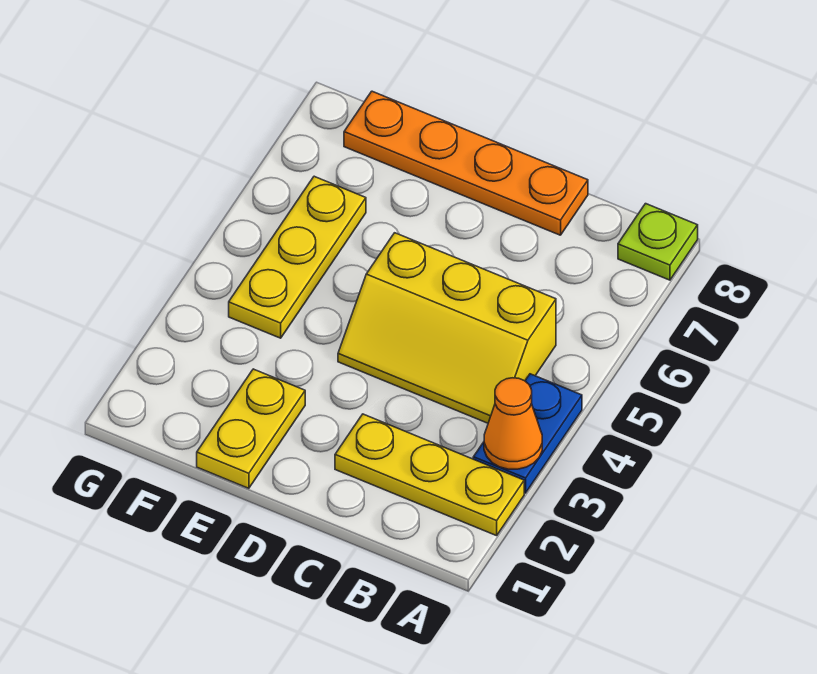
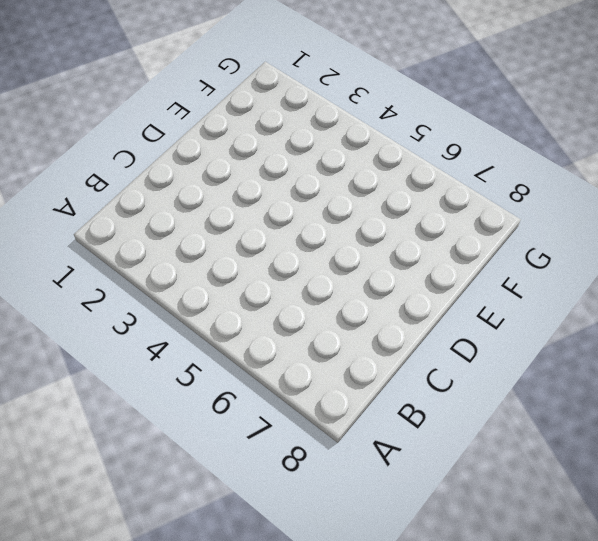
none -> yellow 1x3 plate [335,414,524,536]
none -> blue 1x2 plate [473,374,582,493]

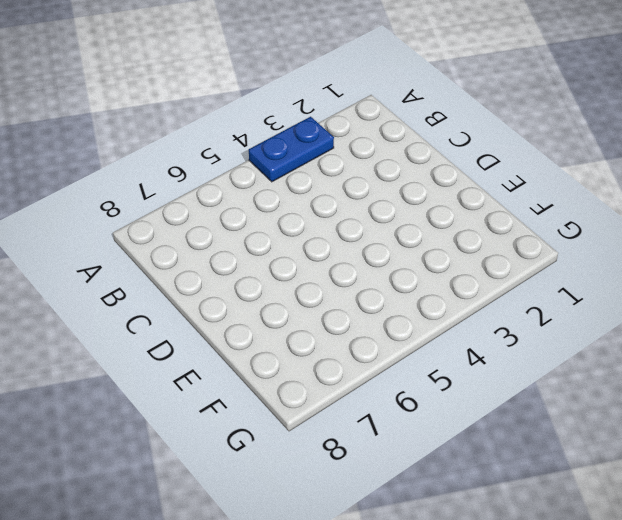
none -> yellow 1x3 plate [335,414,524,536]
none -> lime 1x1 plate [618,204,698,280]

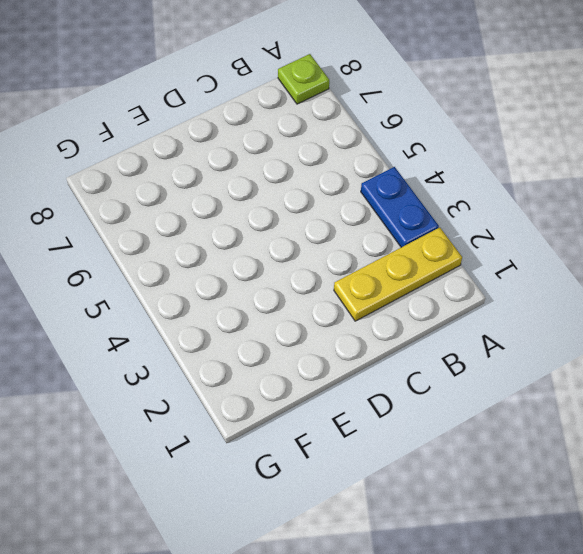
none -> yellow 2x3 slope [338,233,556,423]
none -> orange 1x4 plate [344,91,588,235]

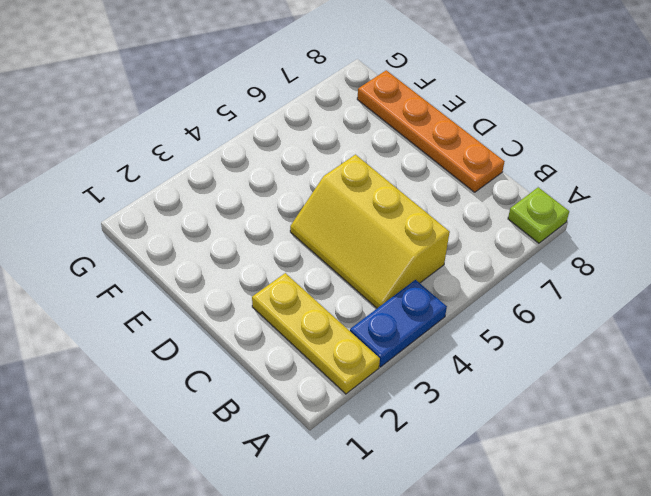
none -> yellow 1x2 plate [197,369,305,488]
none -> yellow 1x3 plate [229,176,366,338]

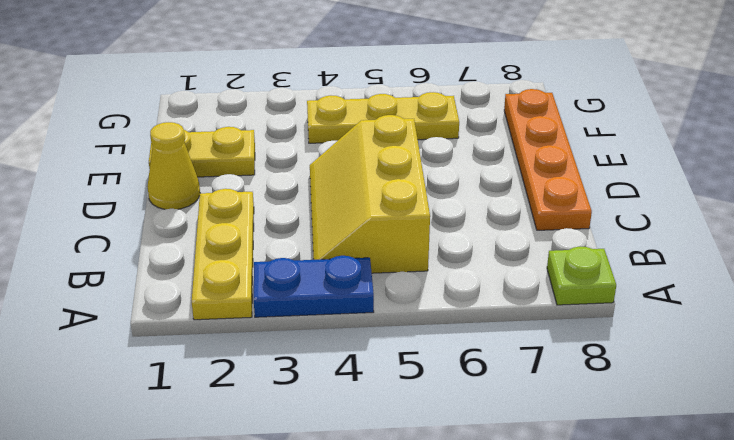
yellow 1x1 cone [147,122,200,209] -> none
none -> orange 1x1 cone [484,378,542,469]

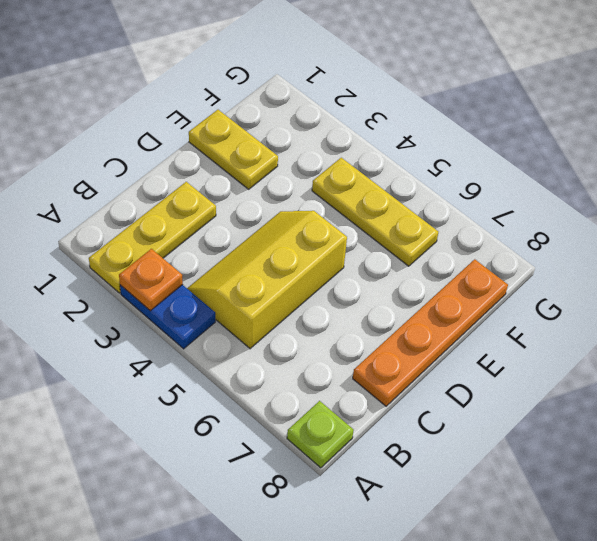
orange 1x1 plate [119,249,183,311] -> orange 1x1 cone [484,378,542,469]

